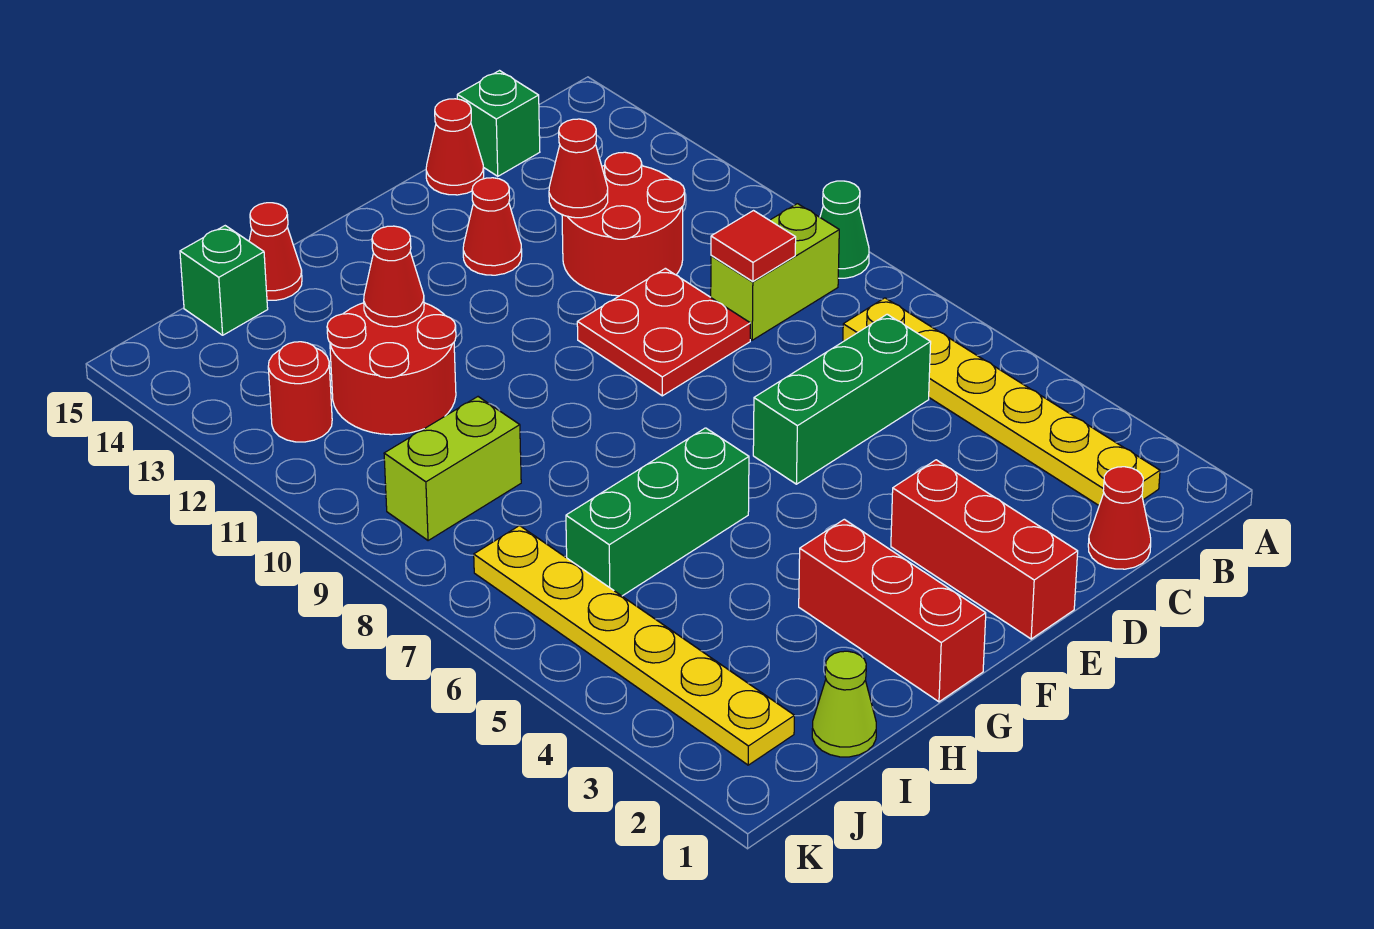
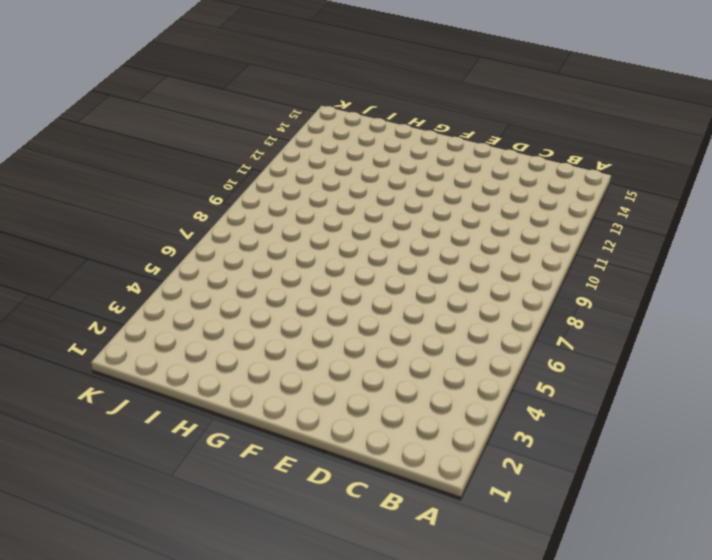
none -> green 1x1 cone [820,181,869,278]
none -> yellow 1x6 plate [843,298,1160,505]
none -> lime 1x2 brick [711,204,839,340]

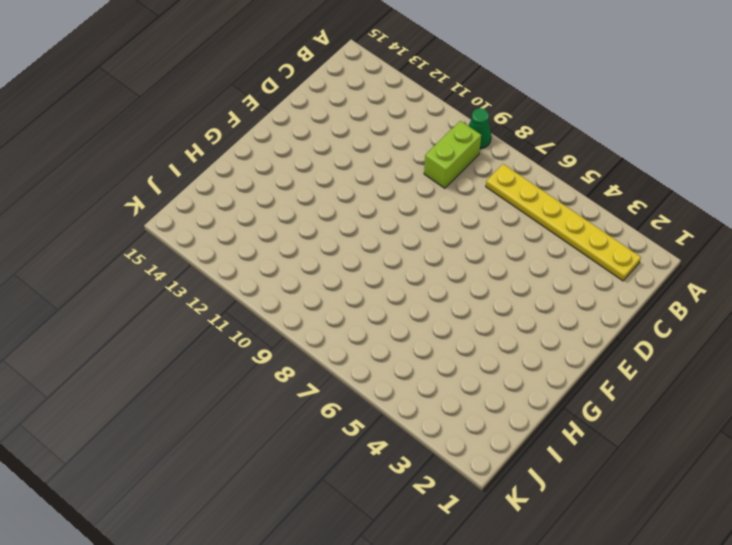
none -> red 1x1 cone [1088,467,1151,569]
none -> green 1x3 brick [753,314,931,484]
none -> red 2x2 round brick [562,152,685,296]

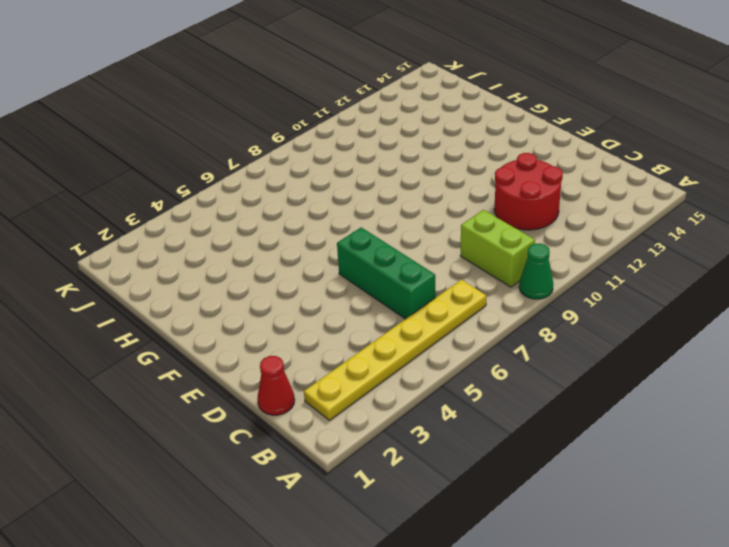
none -> green 1x1 brick [457,71,540,176]
none -> red 2x2 plate [577,268,750,396]
none -> red 1x1 cone [426,99,484,195]

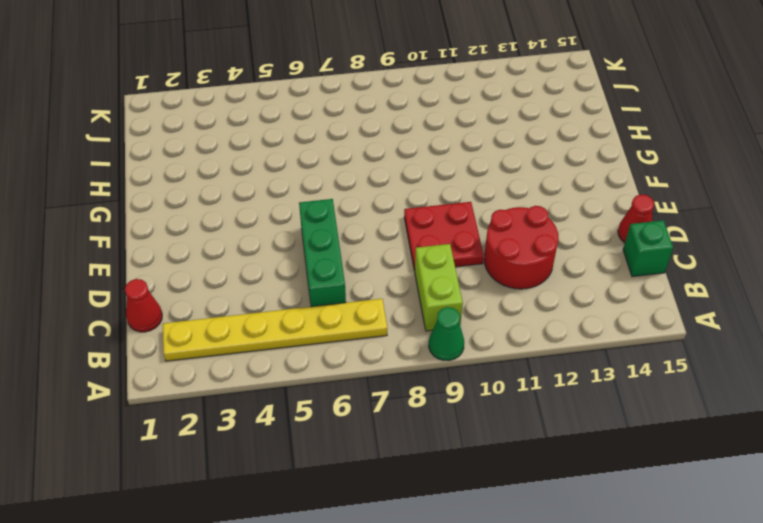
none -> red 1x3 brick [891,460,1078,639]
none -> red 1x1 cone [463,178,522,275]
none -> red 1x3 brick [799,519,986,702]

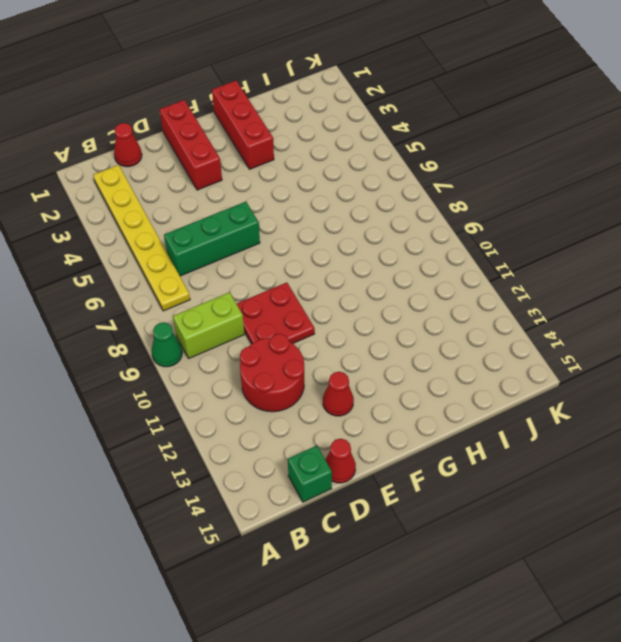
none -> green 1x3 brick [566,428,749,596]
none -> red 2x2 round brick [327,303,456,435]
none -> red 1x1 cone [249,203,302,300]

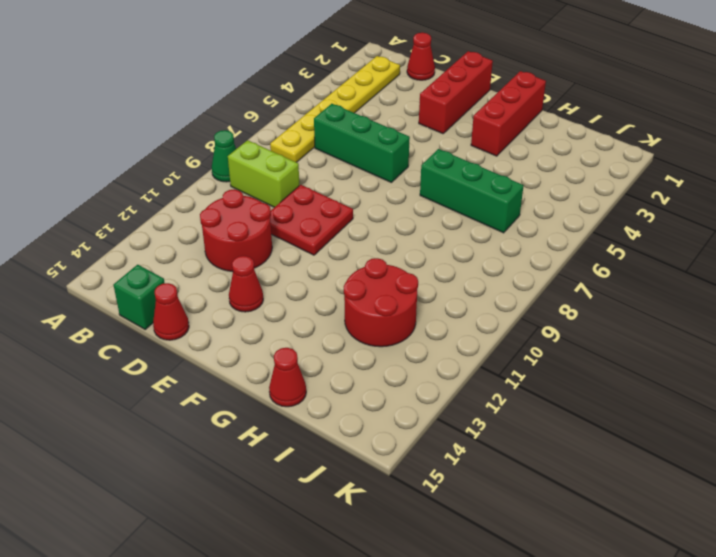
none -> lime 1x1 cone [812,651,876,757]
none -> lime 1x2 brick [384,397,521,541]
none -> green 1x1 brick [180,226,268,335]

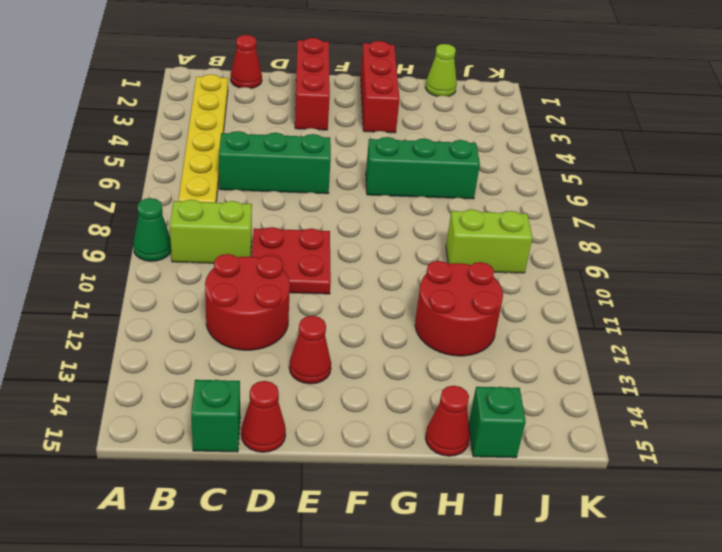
none -> yellow 1x6 plate [474,526,794,765]
none -> red 1x1 round brick [268,342,332,442]
none -> red 1x1 tile [711,211,796,282]

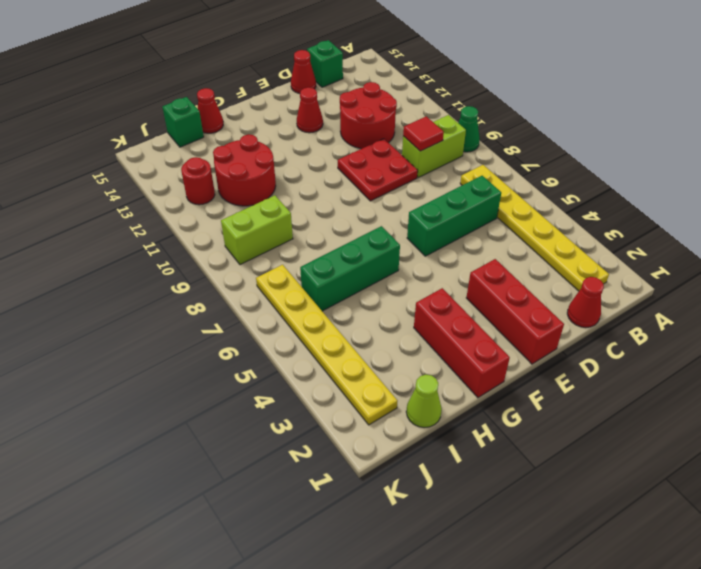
none -> red 1x1 cone [549,119,608,218]
none -> red 1x1 cone [364,226,424,327]

